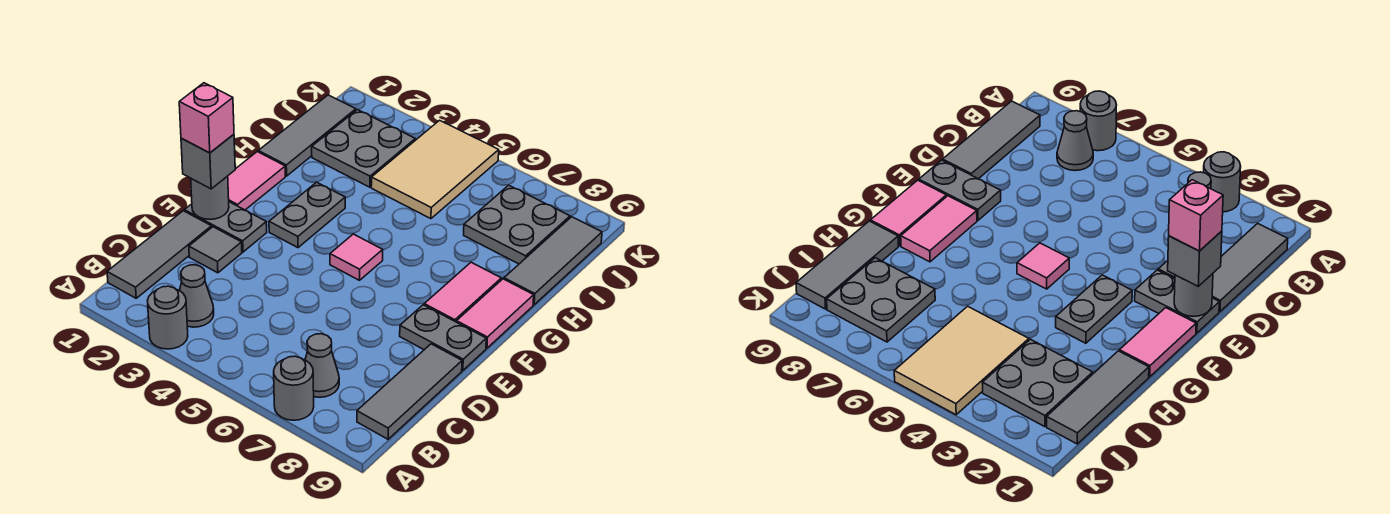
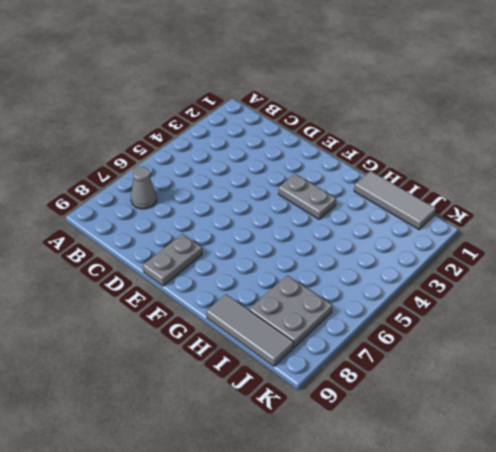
none -> grey 1x1 round brick [148,286,188,349]
none -> grey 1x1 round brick [274,356,314,420]
none -> grey 1x3 tile [107,211,212,298]

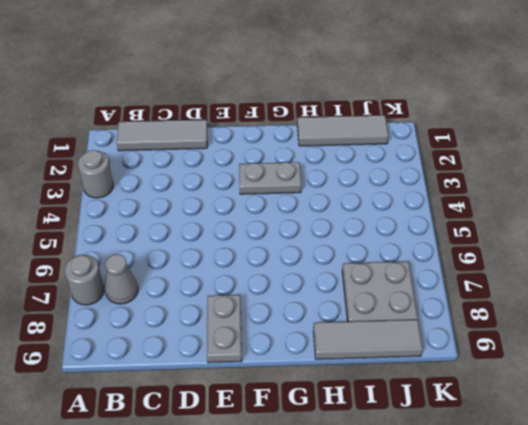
none -> grey 1x1 cone [180,265,214,327]
none -> grey 1x3 tile [357,344,462,439]
none -> grey 1x1 tile [189,227,242,273]

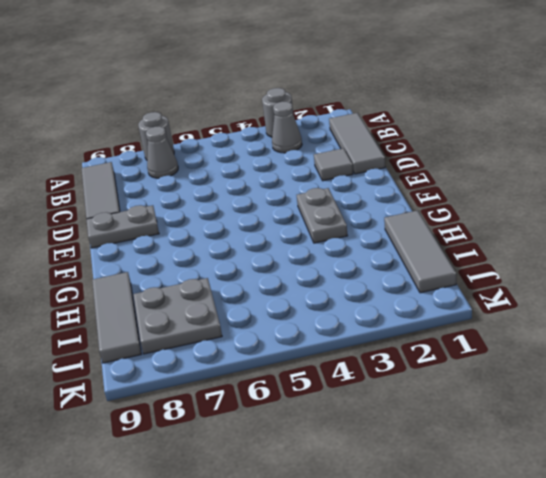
none -> grey 1x2 plate [184,202,267,252]
none -> pink 1x2 tile [228,152,285,210]
none -> pink 1x1 tile [330,234,383,280]

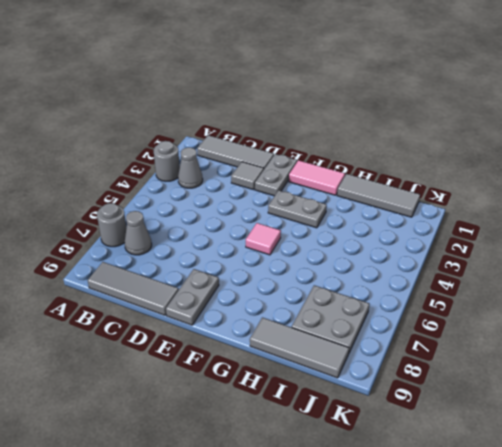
none -> pink 1x2 tile [424,262,501,322]
none -> pink 1x2 tile [456,279,534,348]
none -> grey 2x2 plate [312,110,415,187]

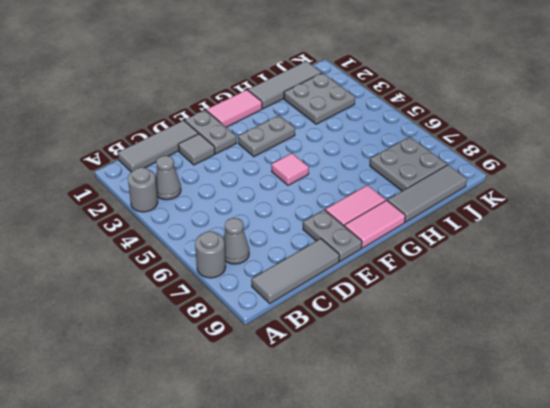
none -> tan 2x3 tile [371,120,499,219]
none -> grey 1x1 round brick [191,176,229,219]
none -> grey 1x1 brick [181,134,235,189]

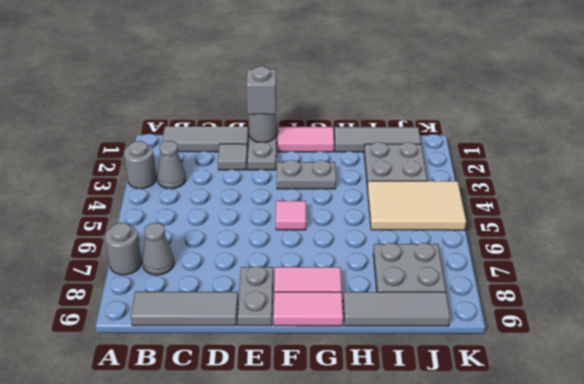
none -> pink 1x1 brick [179,83,234,153]

